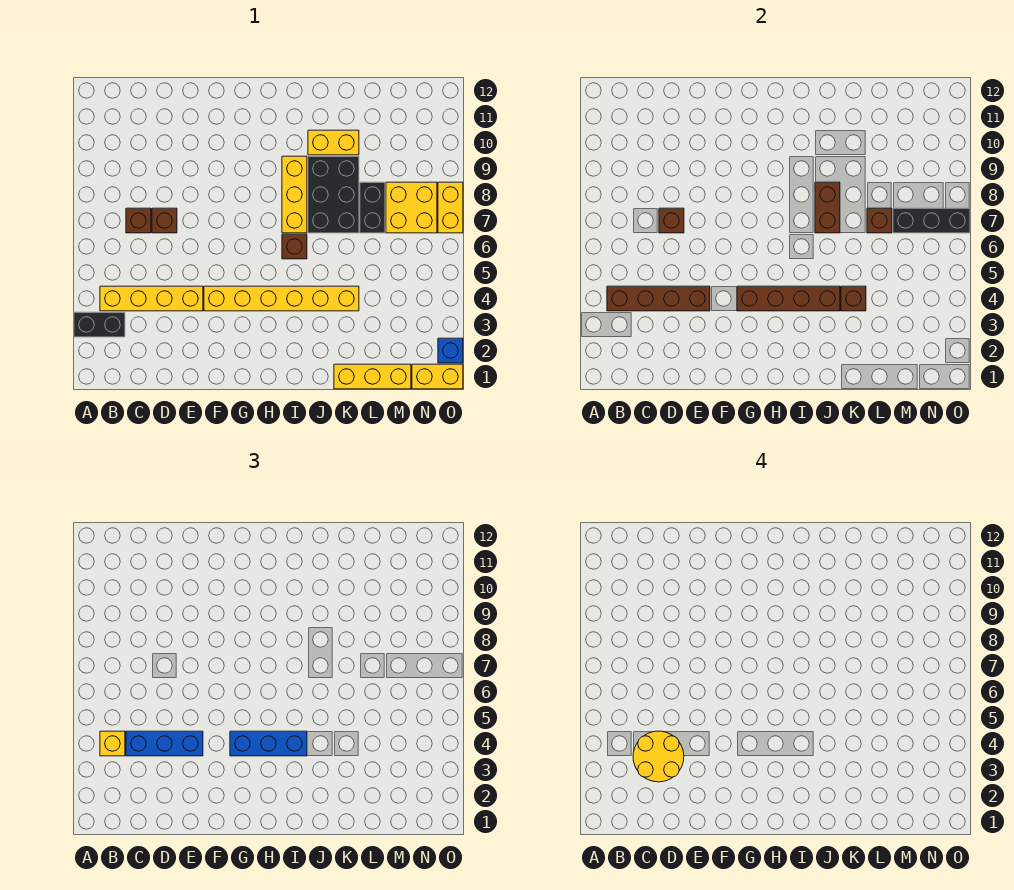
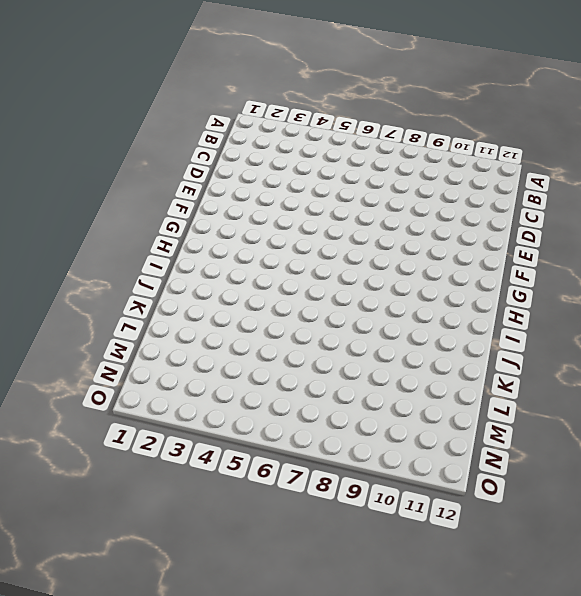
none -> black 1x2 brick [74,312,125,337]
none -> yellow 1x4 brick [100,286,203,311]
none -> brown 1x1 brick [126,208,151,233]

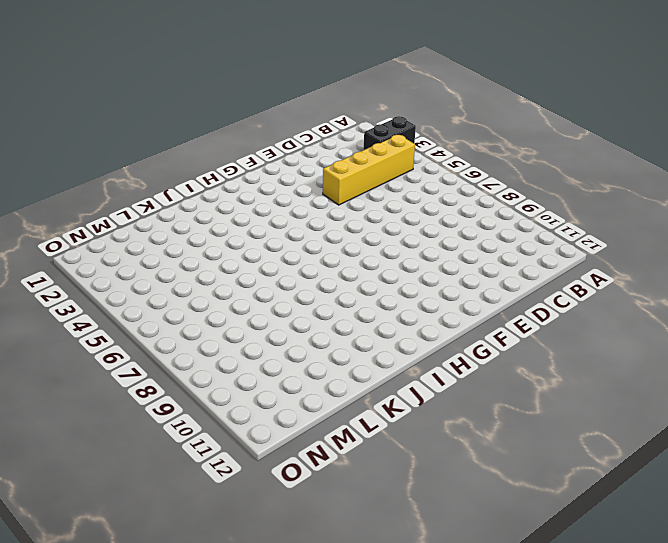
none -> brown 1x1 brick [126,208,151,233]
none -> brown 1x1 brick [152,208,177,233]
none -> yellow 1x6 brick [204,286,359,311]

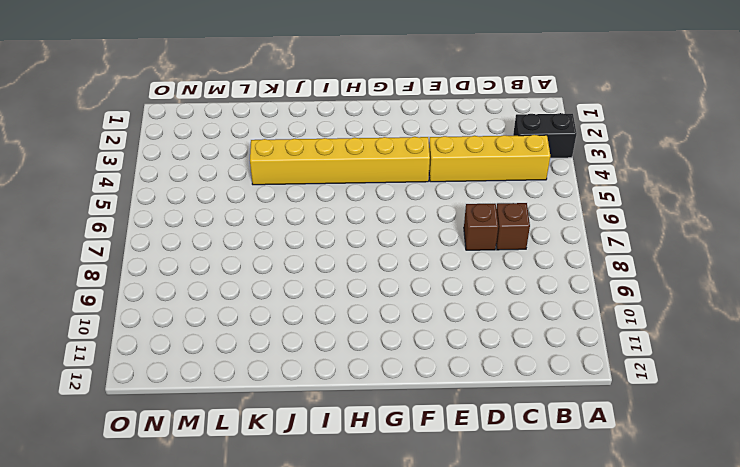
none -> brown 1x1 brick [282,234,307,259]
none -> yellow 1x3 brick [282,156,307,233]
none -> black 2x3 brick [308,156,359,233]

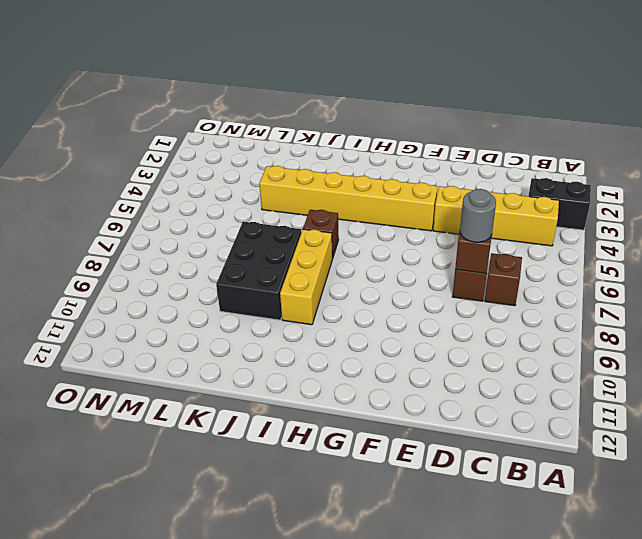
grey 1x1 round brick [460,189,496,242] -> none
none -> yellow 1x2 brick [308,130,359,155]
none -> yellow 1x3 brick [334,364,411,389]
none -> black 1x2 brick [360,182,385,233]

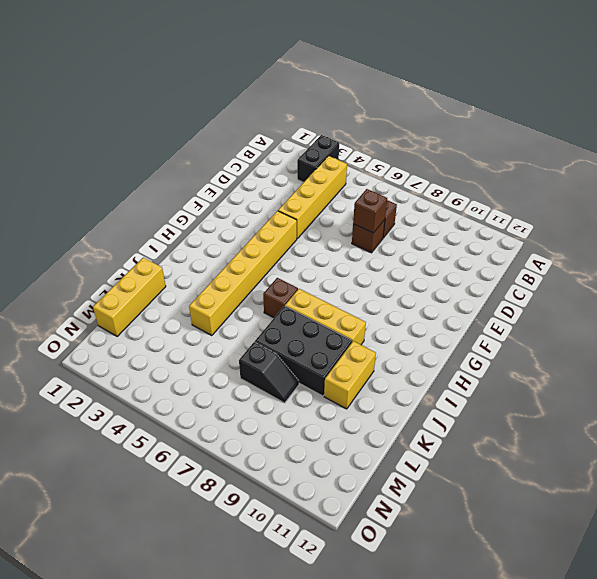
black 1x2 slope [239,342,299,403] -> black 1x2 brick [360,182,385,233]
none -> yellow 2x2 brick [386,182,437,233]
none -> yellow 1x2 brick [412,364,463,389]
none -> blue 1x1 brick [438,338,463,363]

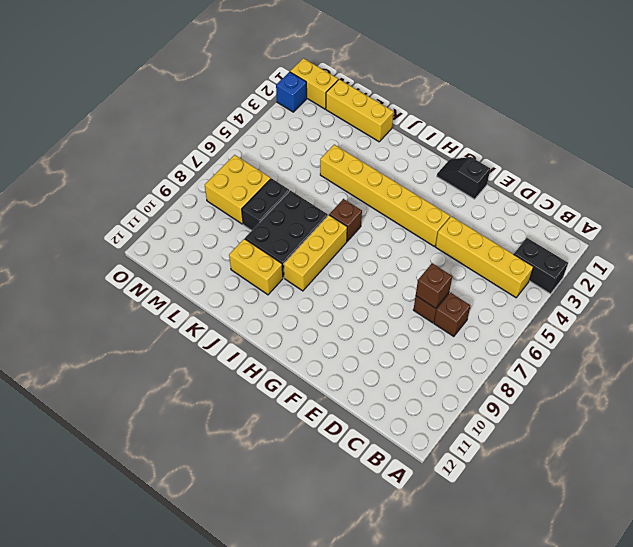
black 1x2 slope [437,157,490,199] -> none
none -> yellow 1x2 brick [438,182,463,233]
none -> brown 1x4 brick [607,286,710,311]
none -> brown 1x4 brick [737,286,840,311]

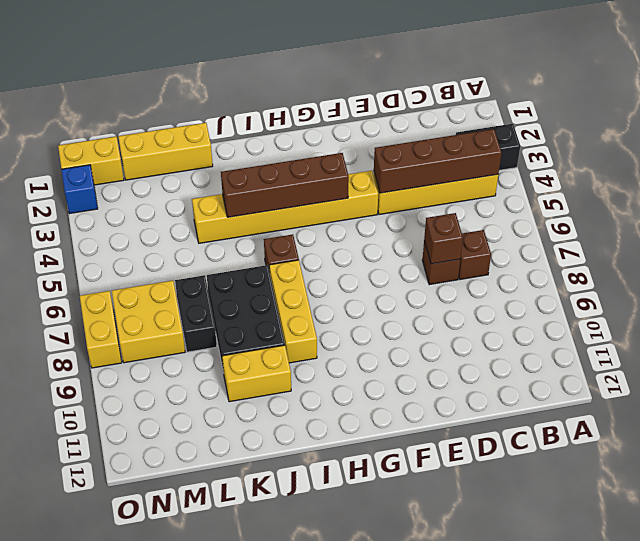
none -> brown 1x2 brick [815,182,840,233]
none -> brown 1x1 brick [841,286,866,311]
none -> brown 1x1 brick [867,208,892,233]

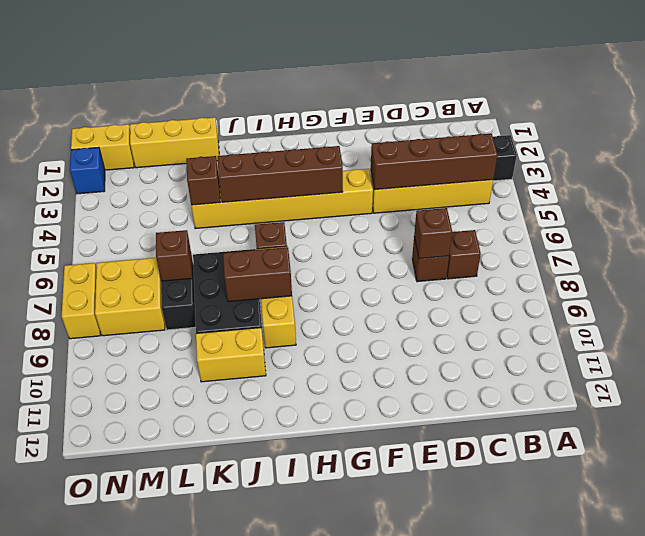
brown 1x2 brick [223,247,292,302] -> brown 1x2 brick turned to [815,182,840,233]
none -> black 1x3 brick [893,208,970,233]
none -> yellow 1x1 brick [100,731,125,756]
none -> blue 1x3 brick [126,731,203,756]

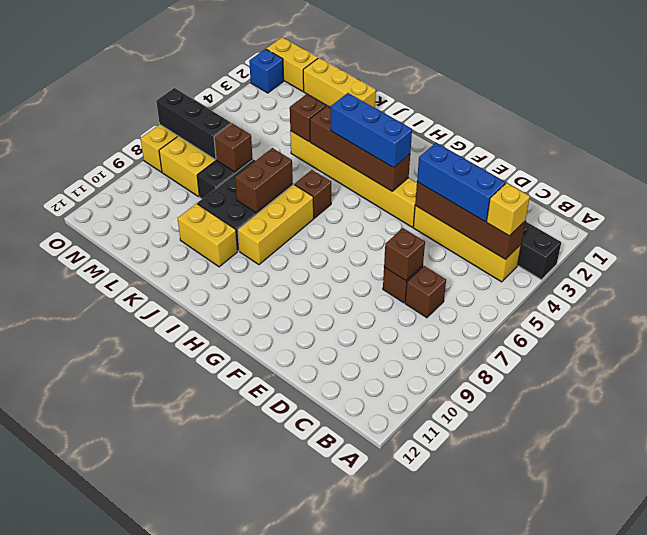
none -> yellow 2x2 round brick [633,731,684,782]

